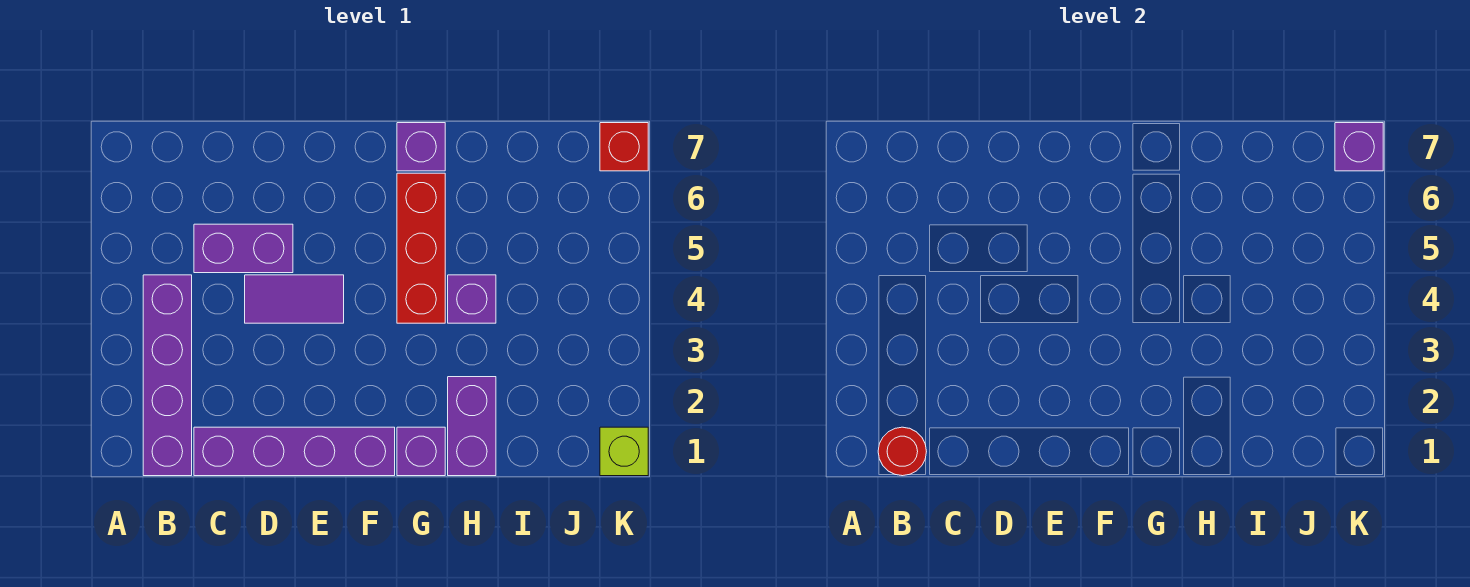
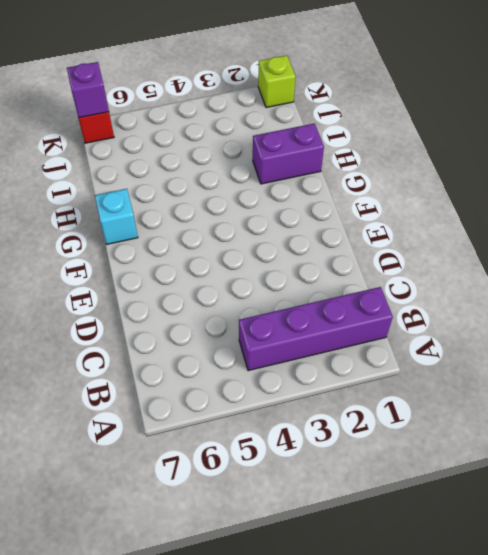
cyan 1x1 brick [95,189,138,244] -> purple 1x1 brick [397,123,445,171]
none -> purple 1x4 brick [194,427,395,476]
none -> purple 1x2 brick [194,224,293,273]
none -> purple 1x2 tile [245,275,344,323]

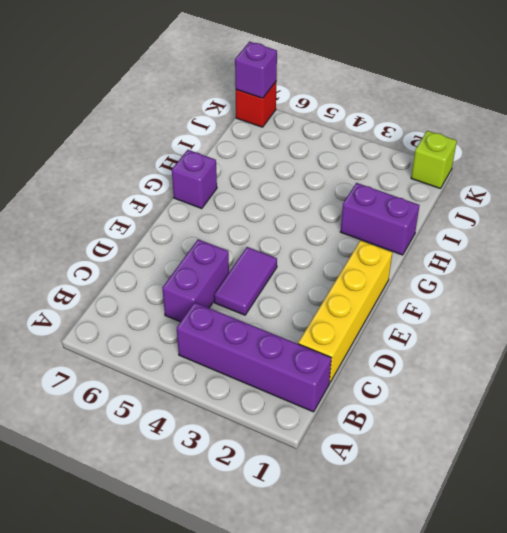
yellow 1x4 brick [298,240,392,383] -> purple 1x4 brick [194,427,395,476]
none -> purple 1x1 brick [397,427,445,476]
none -> red 1x3 brick [397,173,445,323]
none -> purple 1x1 brick [448,275,496,323]

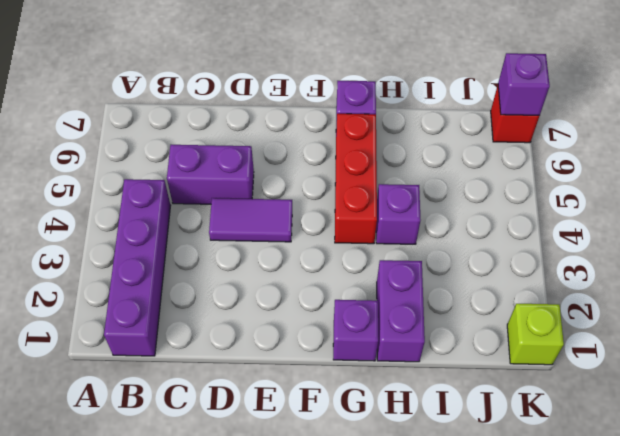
none -> purple 1x4 brick [194,427,395,476]
none -> red 1x1 round brick [878,427,926,476]

